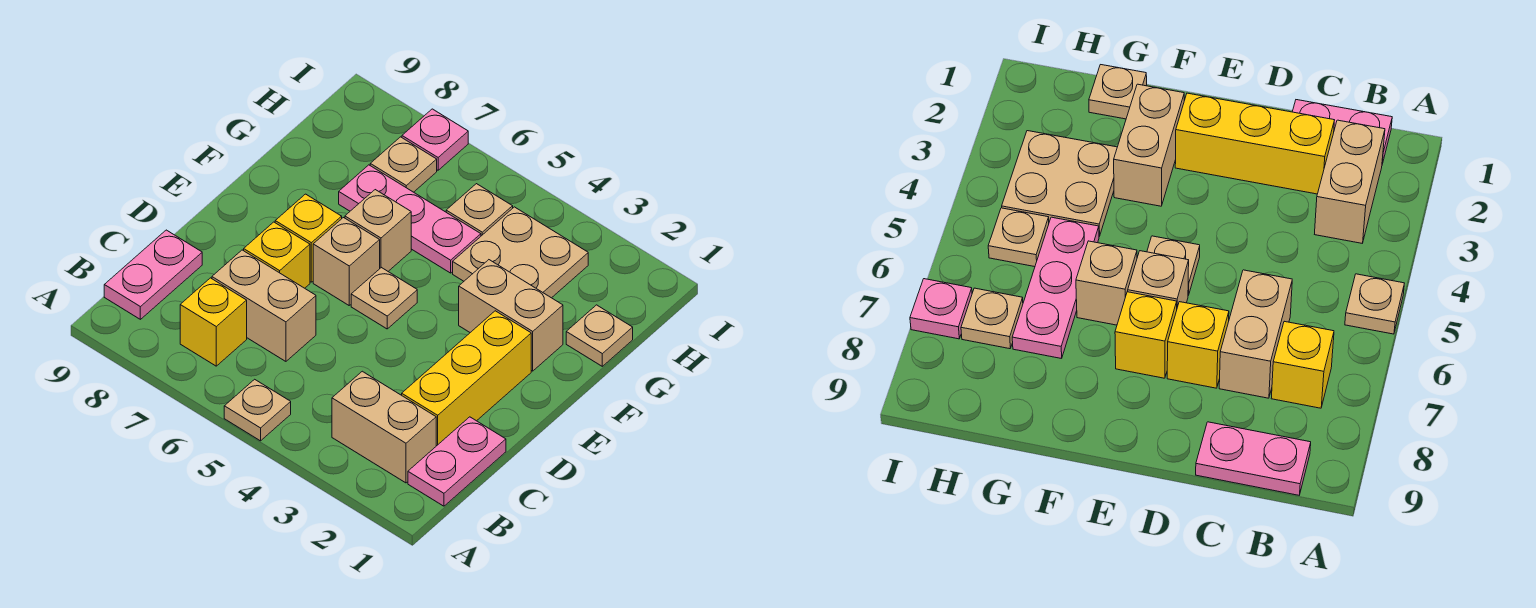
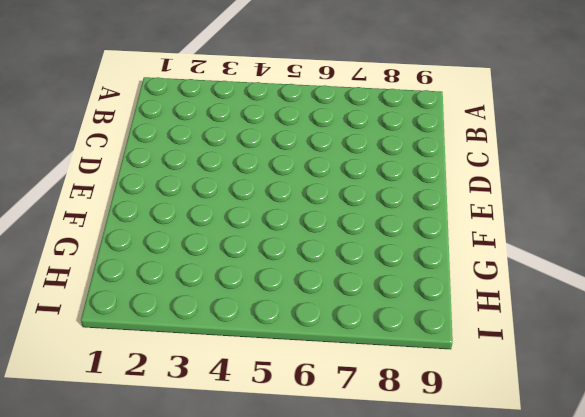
none -> tan 1x1 plate [224,379,291,441]
none -> pink 1x2 plate [408,417,506,506]
none -> tan 1x2 brick [332,371,436,483]

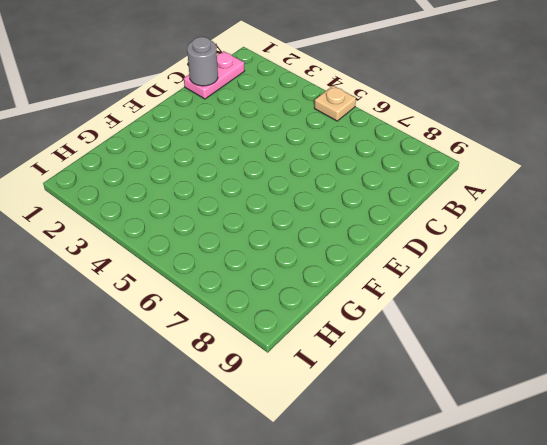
grey 1x1 round brick [187,37,218,86] -> none
none -> tan 1x2 brick [332,371,436,483]
none -> yellow 1x1 brick [180,278,247,366]
none -> pink 1x2 plate [104,230,202,319]

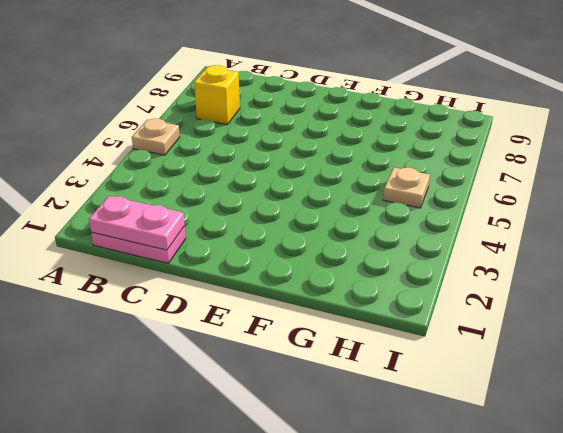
pink 1x2 plate [89,196,185,250] -> pink 1x2 plate moved to [104,230,202,319]
none -> tan 1x2 brick [332,371,436,483]
none -> yellow 1x3 brick [402,311,531,446]
none -> tan 1x2 brick [212,250,316,361]

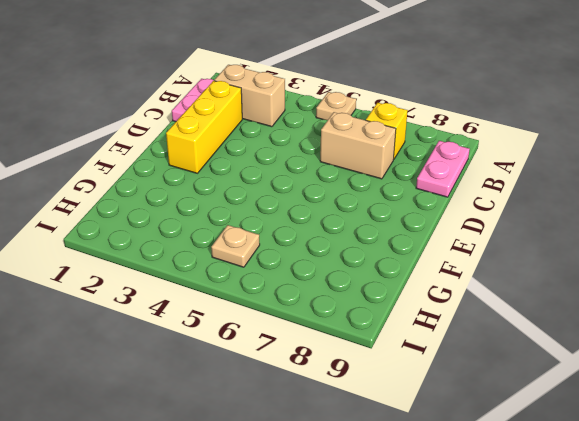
none -> yellow 1x1 brick [244,222,310,288]
none -> tan 1x1 plate [351,268,417,329]
none -> tan 1x1 brick [313,218,380,305]

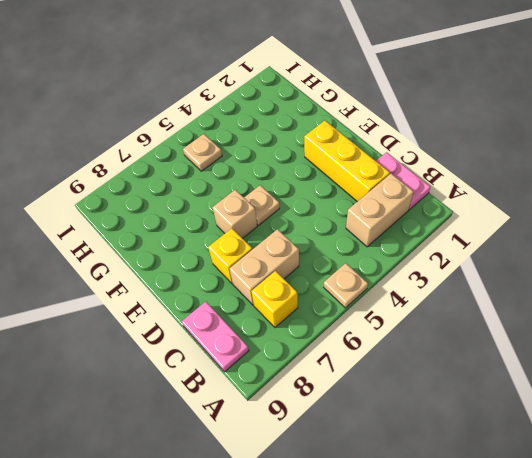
none -> yellow 1x1 brick [275,194,342,282]
none -> tan 1x2 brick [459,260,563,371]
none -> tan 1x1 brick [345,190,411,271]

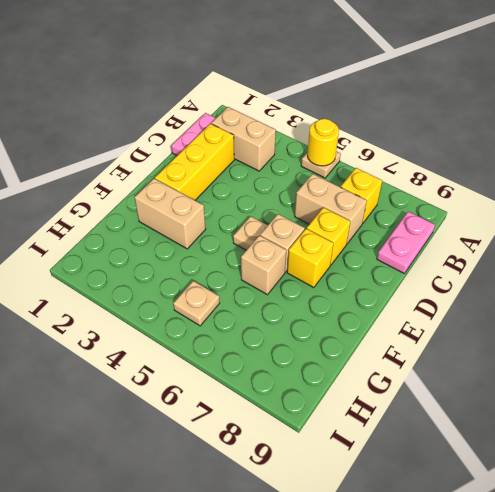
yellow 1x1 round brick [307,119,339,166] -> none
none -> tan 1x1 plate [566,305,633,366]
none -> tan 2x2 plate [453,207,588,298]
none -> pink 1x3 plate [339,165,481,273]

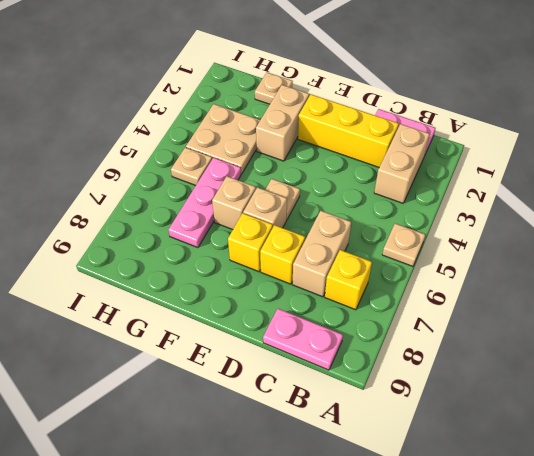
none -> tan 1x1 plate [370,137,437,192]
none -> pink 1x1 plate [402,109,468,170]

